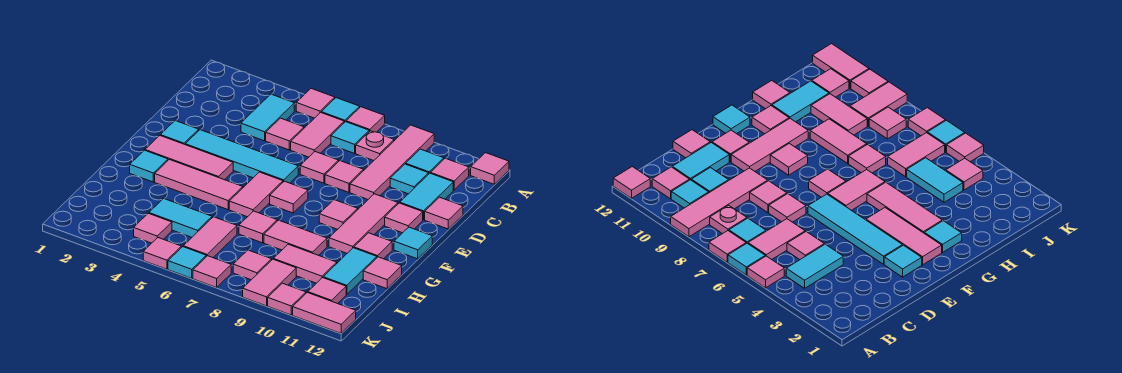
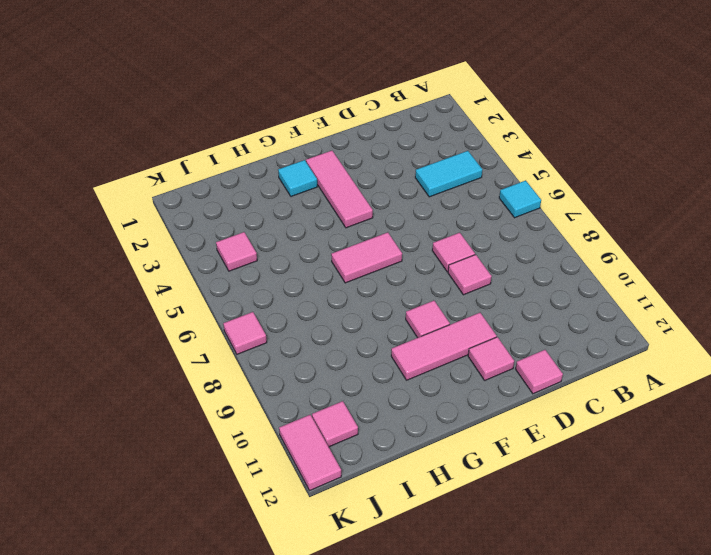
none -> pink 1x1 tile [296,89,335,118]
none -> pink 1x1 tile [346,107,385,132]
none -> pink 1x4 tile [350,125,434,199]
none -> pink 1x1 tile [471,153,509,184]

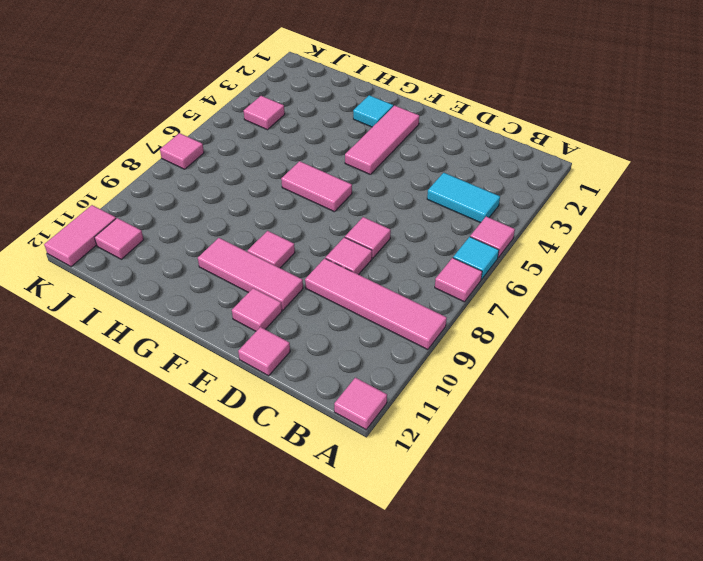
none -> pink 1x2 tile [291,112,344,157]
none -> cyan 1x1 tile [331,122,369,153]
none -> pink 1x1 plate [356,131,394,161]
none -> cyan 1x1 tile [406,149,444,173]

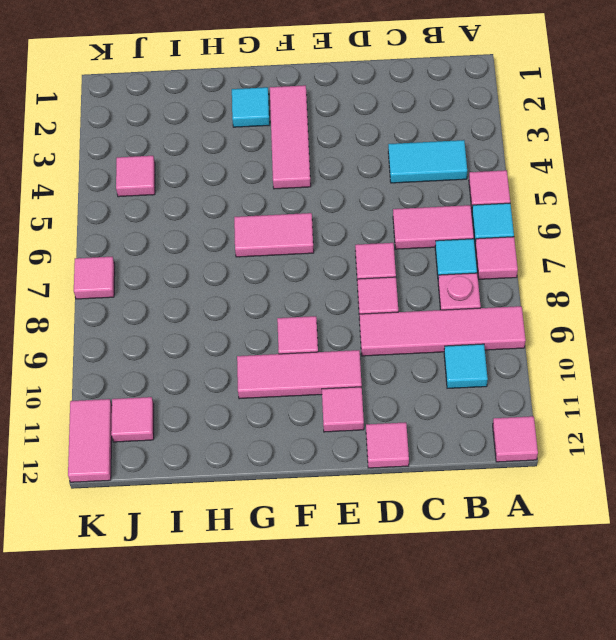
none -> pink 1x1 tile [431,158,469,190]
none -> pink 1x1 tile [266,118,304,150]
none -> cyan 1x1 tile [390,164,429,194]
none -> cyan 1x2 tile [400,173,453,220]

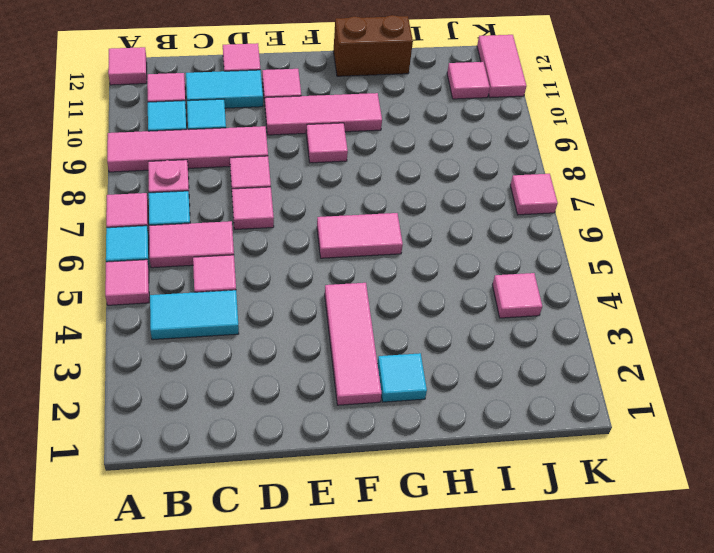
brown 1x2 brick [333,15,413,76] -> pink 1x1 tile [363,257,402,289]
none -> cyan 1x1 tile [160,121,199,144]
none -> cyan 1x4 tile [185,130,298,183]
none -> pink 1x1 tile [270,181,308,213]
none -> cyan 1x1 tile [394,227,432,259]

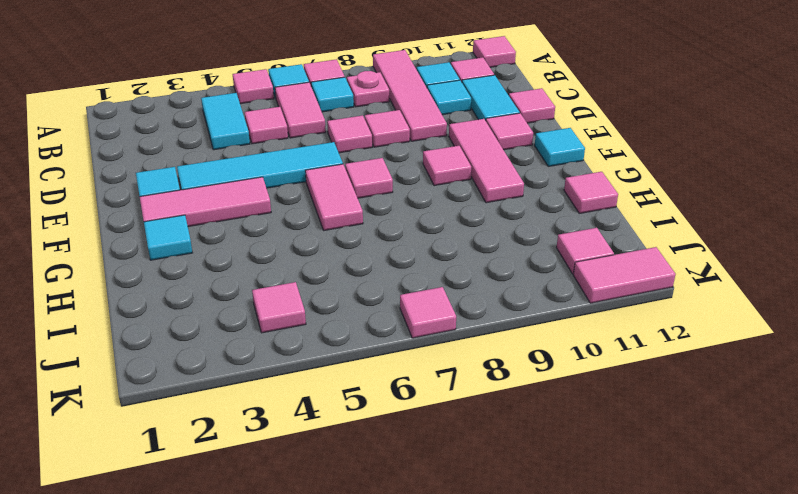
none -> pink 1x3 tile [155,160,243,210]
none -> pink 1x1 tile [354,233,392,259]
none -> pink 1x1 tile [239,211,277,243]
none -> pink 1x2 tile [264,220,327,255]

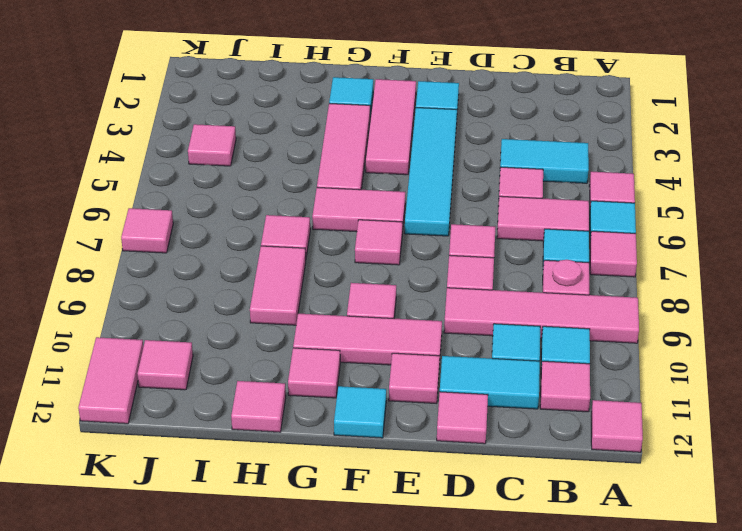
none -> cyan 1x2 tile [323,248,377,294]
none -> cyan 1x2 tile [149,199,212,237]
none -> pink 1x2 tile [183,217,237,258]
none -> pink 1x2 tile [274,244,337,283]

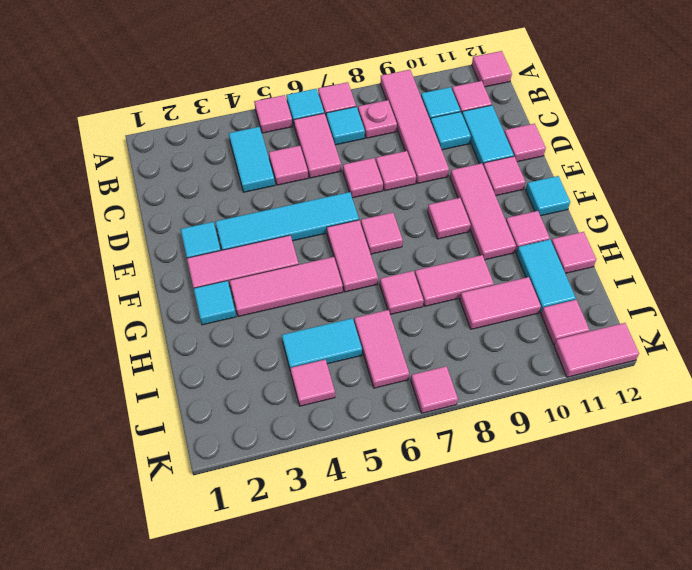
none -> pink 1x1 tile [233,250,272,280]
none -> pink 1x2 tile [243,259,296,306]
none -> pink 1x1 tile [143,238,181,269]
none -> cyan 1x1 tile [168,247,206,278]

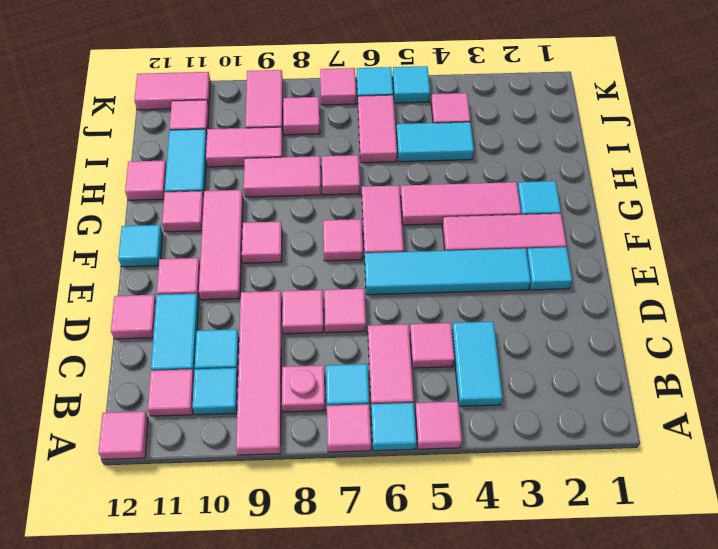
cyan 1x1 tile [393,66,430,103] -> pink 1x1 tile [143,238,181,269]
none -> pink 1x1 tile [268,283,306,315]

